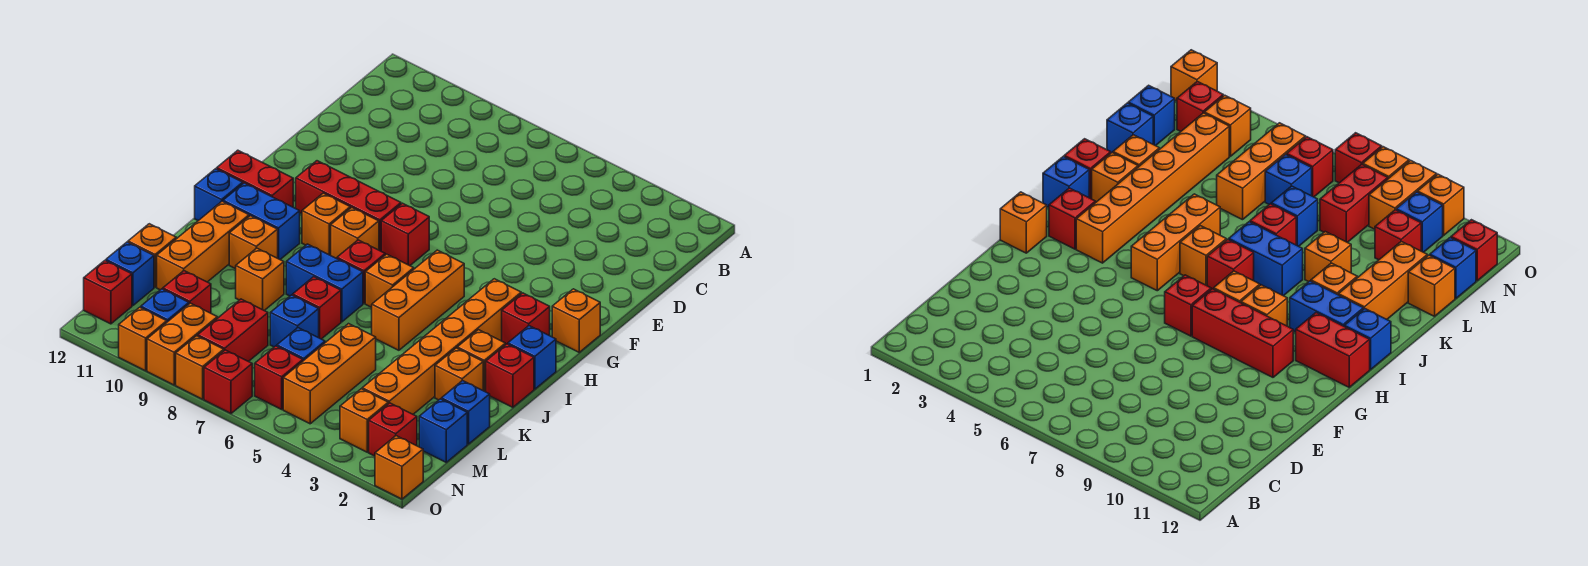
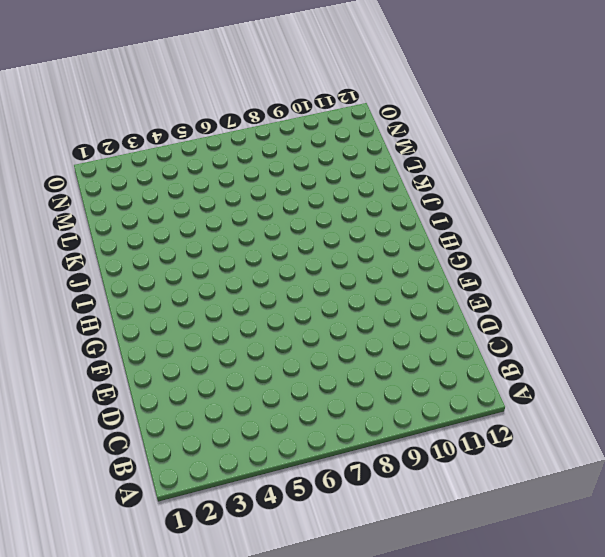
none -> orange 1x1 brick [552,289,600,352]
none -> red 1x1 brick [381,203,429,266]
none -> red 1x3 brick [296,161,401,251]
none -> red 1x1 brick [502,293,550,345]

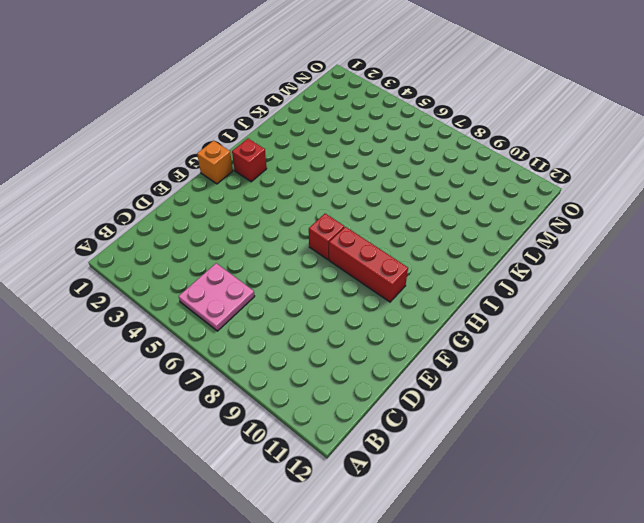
pink 2x2 plate [179,263,255,331] -> none
none -> orange 1x6 brick [362,279,521,414]
none -> orange 1x3 brick [372,250,464,350]
none -> orange 1x1 brick [331,207,379,259]
none -> orange 1x1 brick [302,193,350,255]

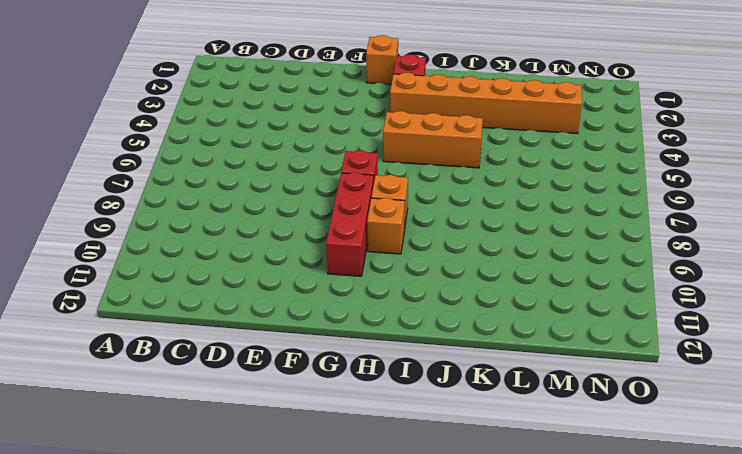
none -> red 1x2 brick [217,150,293,207]
none -> blue 1x1 brick [508,326,556,389]
none -> orange 1x1 brick [365,254,414,307]
none -> red 1x1 brick [337,240,385,303]

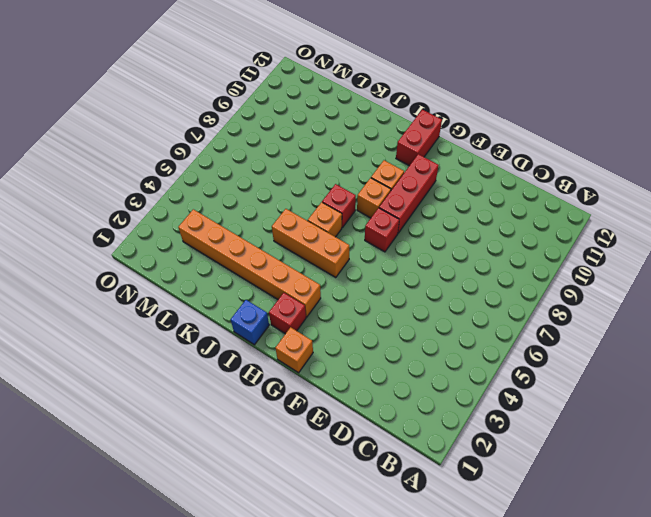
none -> blue 1x2 brick [223,183,300,259]
none -> blue 1x1 brick [195,169,243,221]
none -> red 1x1 brick [486,344,534,407]
none -> orange 1x1 brick [457,330,505,392]

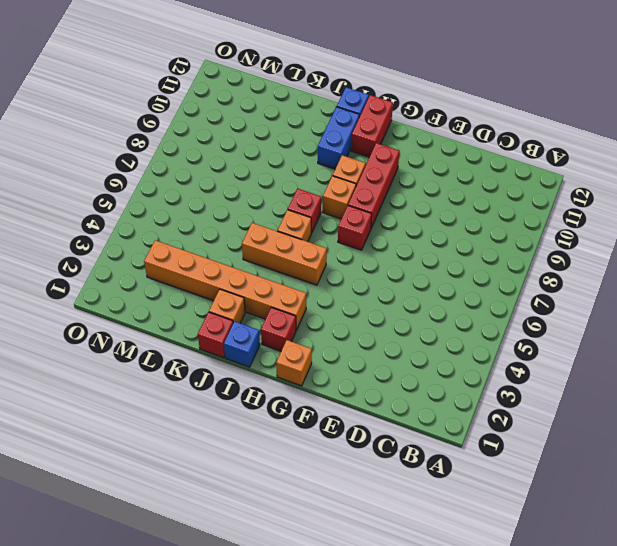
none -> blue 1x2 brick [286,244,363,322]
none -> orange 1x1 brick [229,216,278,269]
none -> orange 1x3 brick [157,201,249,290]
none -> orange 1x1 brick [435,348,483,400]

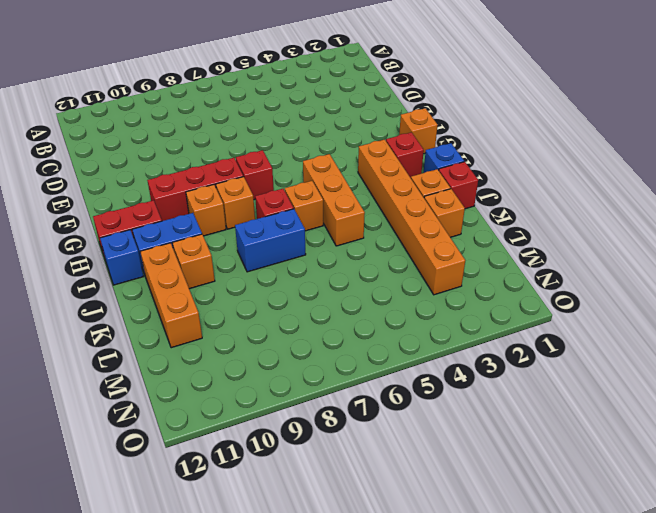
none -> red 1x1 brick [293,277,341,339]
none -> orange 1x1 brick [236,248,284,311]
none -> blue 1x1 brick [441,380,490,444]
none -> orange 1x3 brick [283,324,376,424]

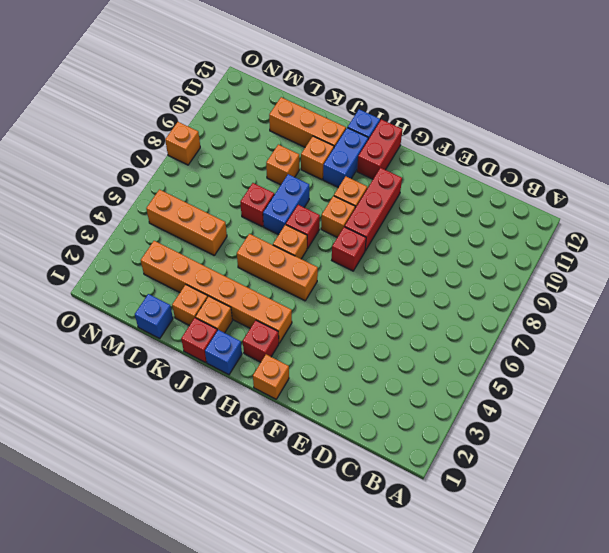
none -> blue 1x1 brick [270,295,319,347]
none -> orange 1x1 brick [128,224,176,287]
none -> blue 1x1 brick [419,399,467,462]
none -> blue 1x1 brick [277,328,325,361]

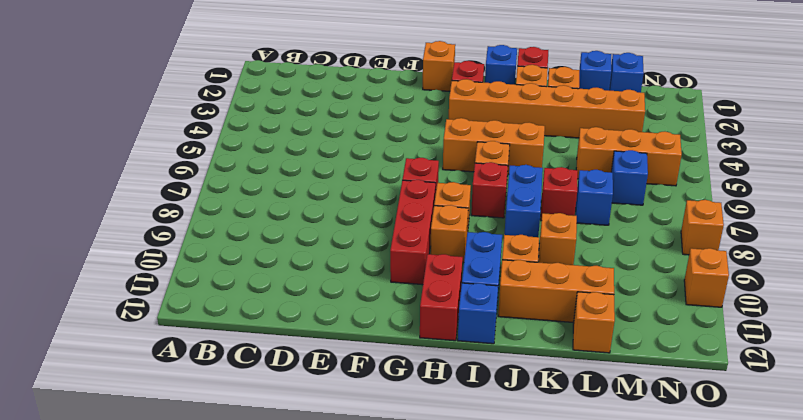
none -> red 1x2 brick [198,299,268,362]
none -> red 1x1 brick [163,271,211,313]
none -> blue 1x1 brick [106,242,154,306]
none -> red 1x1 brick [369,403,417,456]

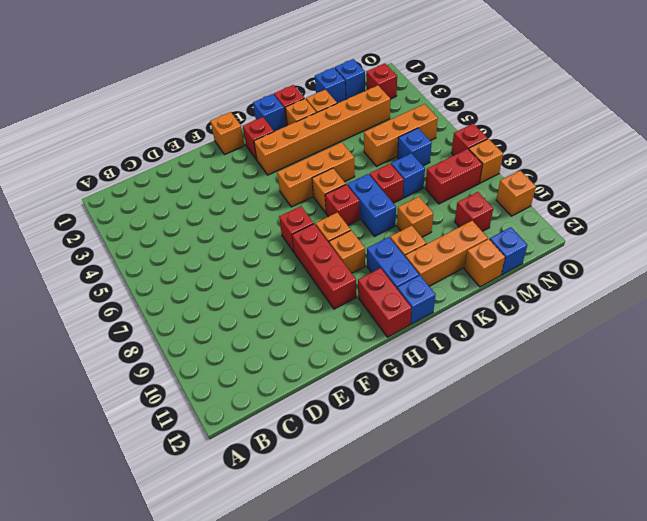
none -> orange 1x1 brick [340,389,388,452]
none -> red 1x1 brick [255,346,303,409]
none -> orange 1x2 brick [147,303,217,385]
none -> blue 1x1 brick [141,289,189,322]

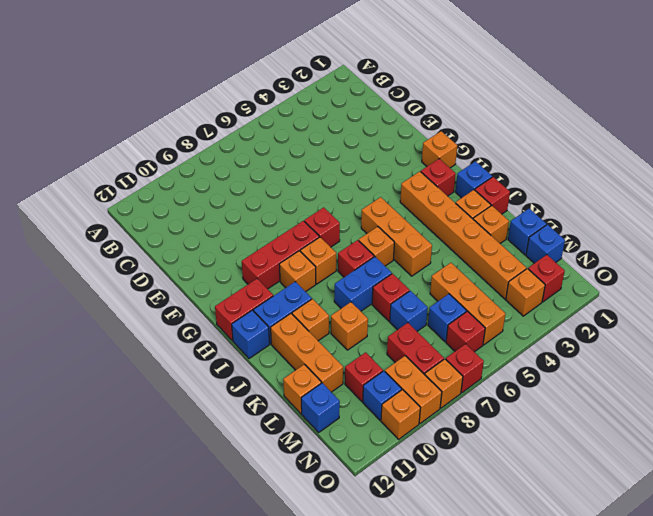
none -> red 1x1 brick [84,261,132,324]
none -> orange 1x1 brick [375,436,423,499]

